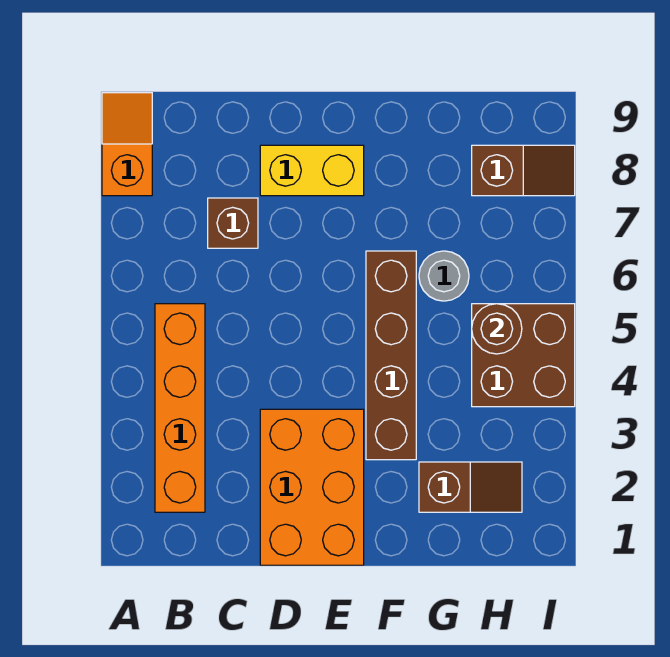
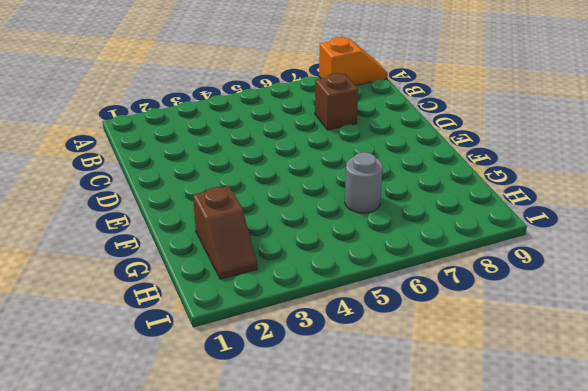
none -> orange 1x4 brick [155,304,205,512]
none -> orange 2x3 brick [260,409,364,565]

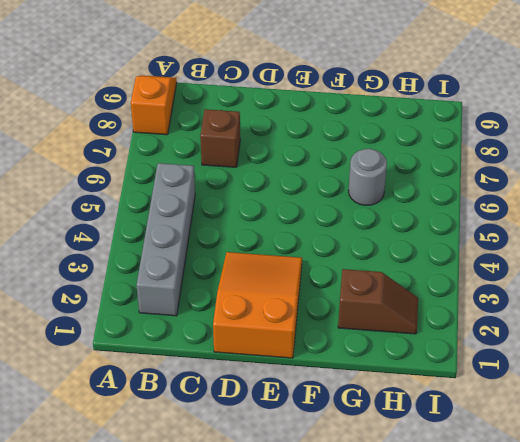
grey 1x4 brick [137,163,195,316] -> orange 1x4 brick [155,304,205,512]
orange 2x3 slope [213,252,302,358] -> orange 2x3 brick [260,409,364,565]
none -> yellow 1x2 brick [260,145,364,196]
none -> brown 1x4 brick [366,251,416,460]

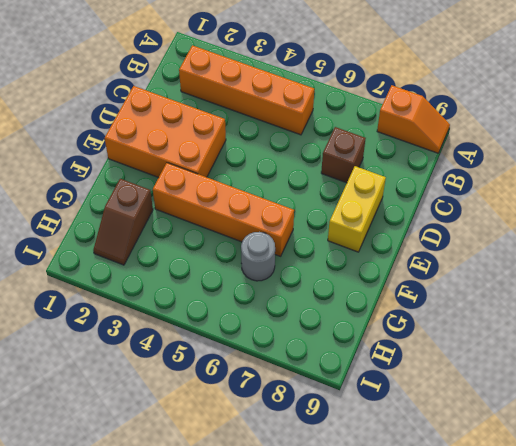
orange 1x4 brick [153,163,294,256] -> brown 1x4 brick [366,251,416,460]
none -> brown 2x2 brick [472,304,575,407]
none -> brown 1x2 slope [472,145,575,196]

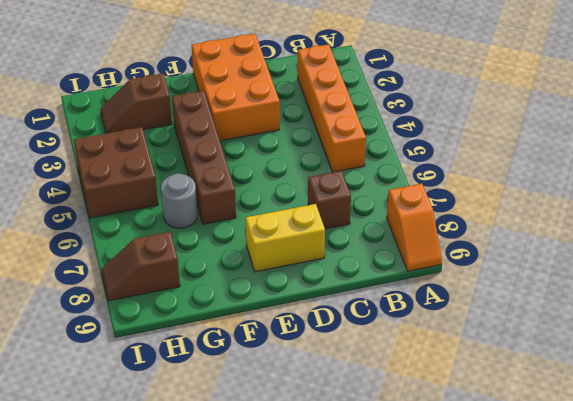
none -> brown 1x1 round brick [472,304,522,354]

